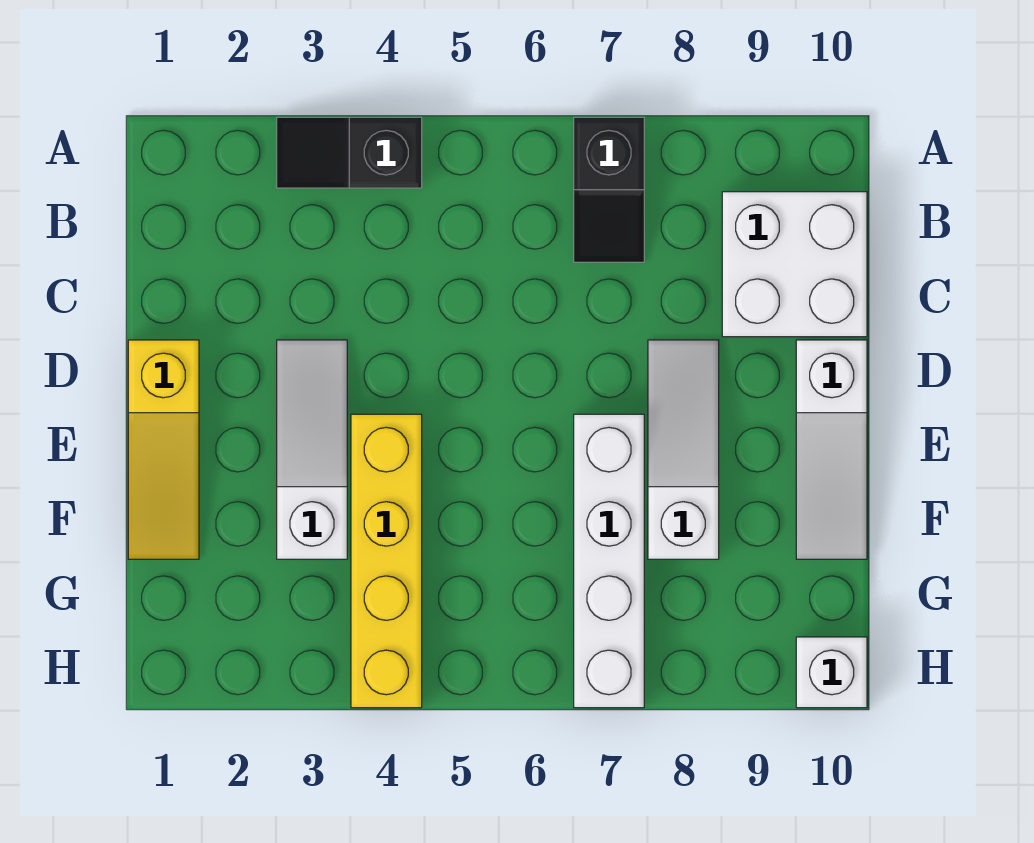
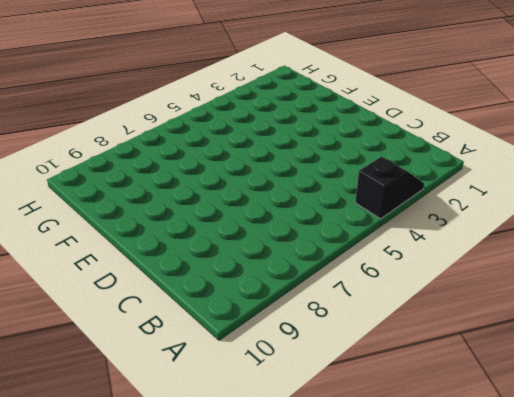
none -> black 1x2 slope [574,117,644,262]
none -> white 2x2 brick [722,192,867,337]

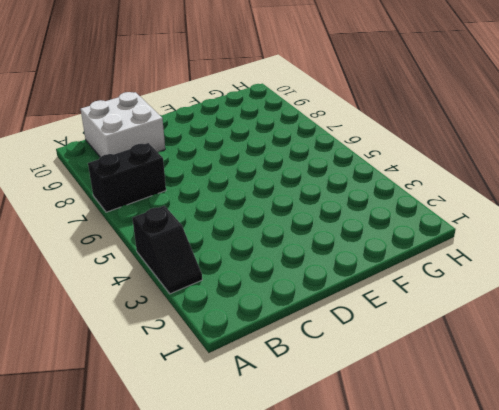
black 1x2 brick [88,143,166,212] -> black 1x2 slope [574,117,644,262]
none -> yellow 1x3 slope [128,340,199,559]
none -> white 1x3 slope [277,340,347,559]

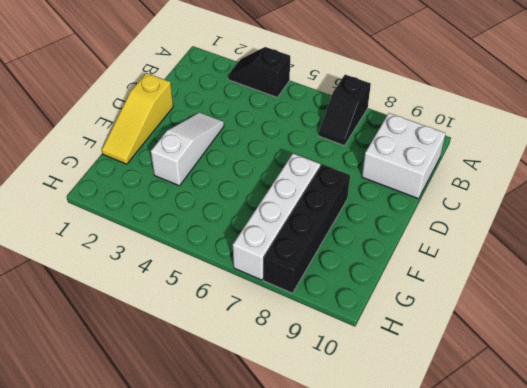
black 1x4 brick [264,165,350,293] -> white 1x3 slope [648,340,719,559]
none -> white 1x3 slope [796,340,867,559]
none -> yellow 1x4 brick [351,414,422,708]

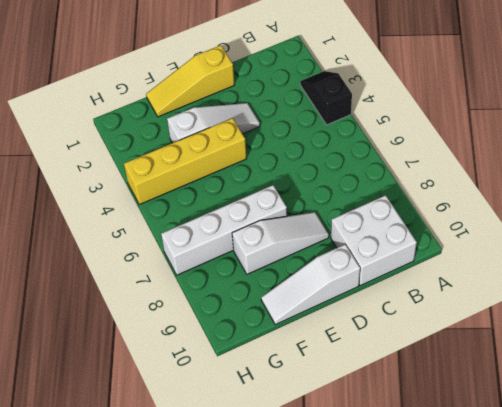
none -> black 1x2 slope [574,117,644,262]
none -> white 1x1 brick [796,637,867,708]

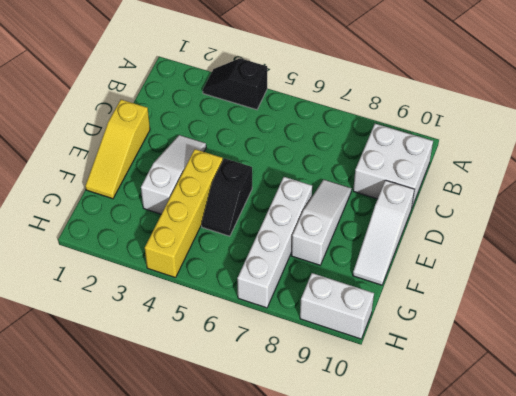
black 1x2 slope [202,158,252,236] -> black 1x2 slope moved to [574,117,644,262]
white 1x2 brick [300,273,374,339] -> white 1x1 brick [796,637,867,708]

